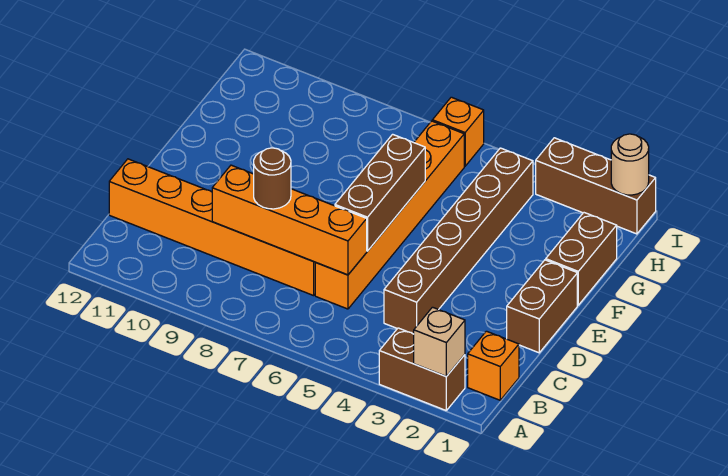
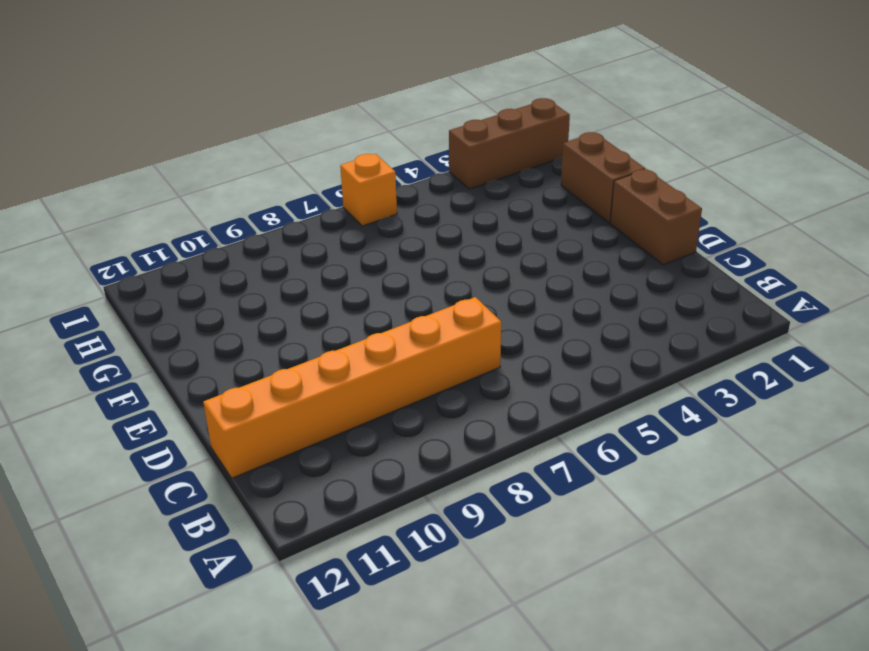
none -> brown 1x2 brick [379,328,465,410]
none -> orange 1x1 brick [468,331,519,400]
none -> brown 1x6 brick [384,148,533,334]

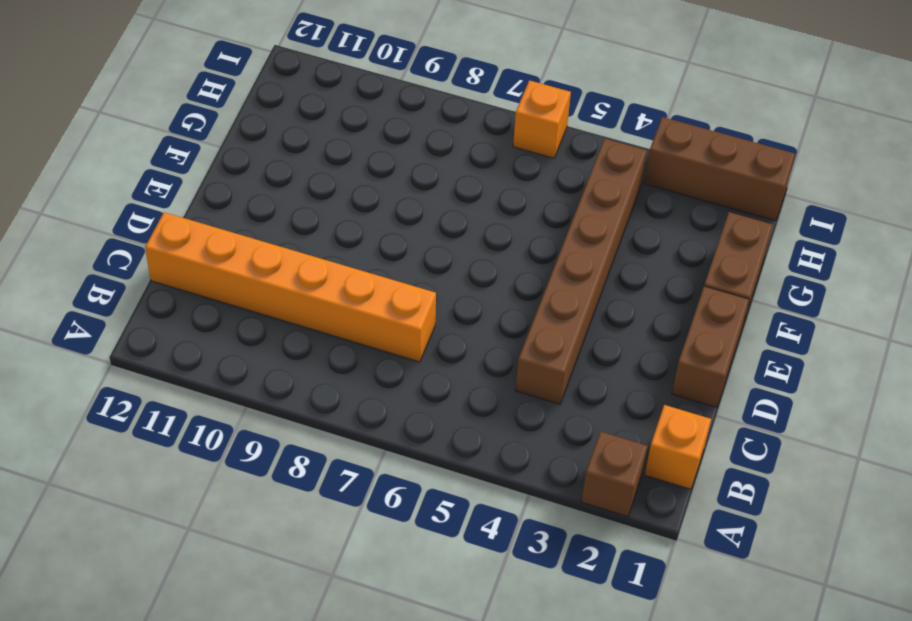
brown 1x1 brick [581,432,648,517] -> brown 1x2 brick [379,328,465,410]
none -> orange 1x6 brick [315,121,464,309]
none -> tan 1x1 brick [414,307,465,376]
none -> orange 1x4 brick [212,165,367,275]

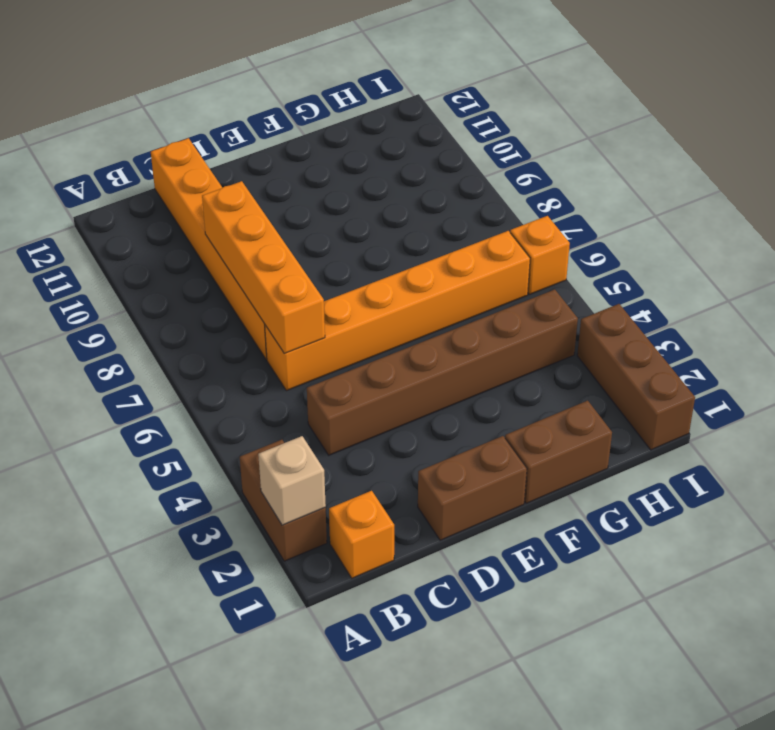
none -> brown 1x3 brick [335,134,425,251]
none -> tan 1x1 round brick [611,134,649,195]
none -> brown 1x1 round brick [254,148,291,209]

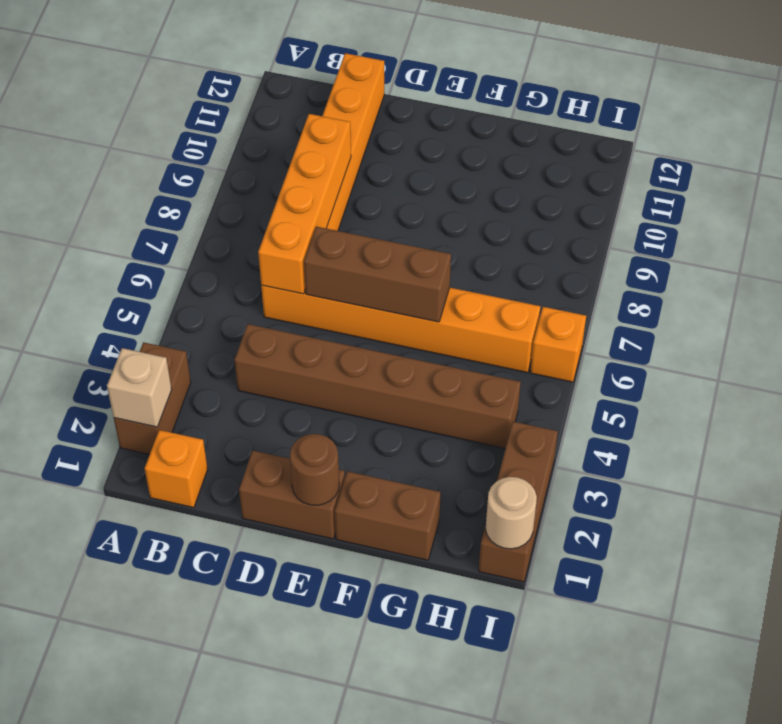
brown 1x1 round brick [290,434,339,505] -> brown 1x1 round brick moved to [254,148,291,209]

